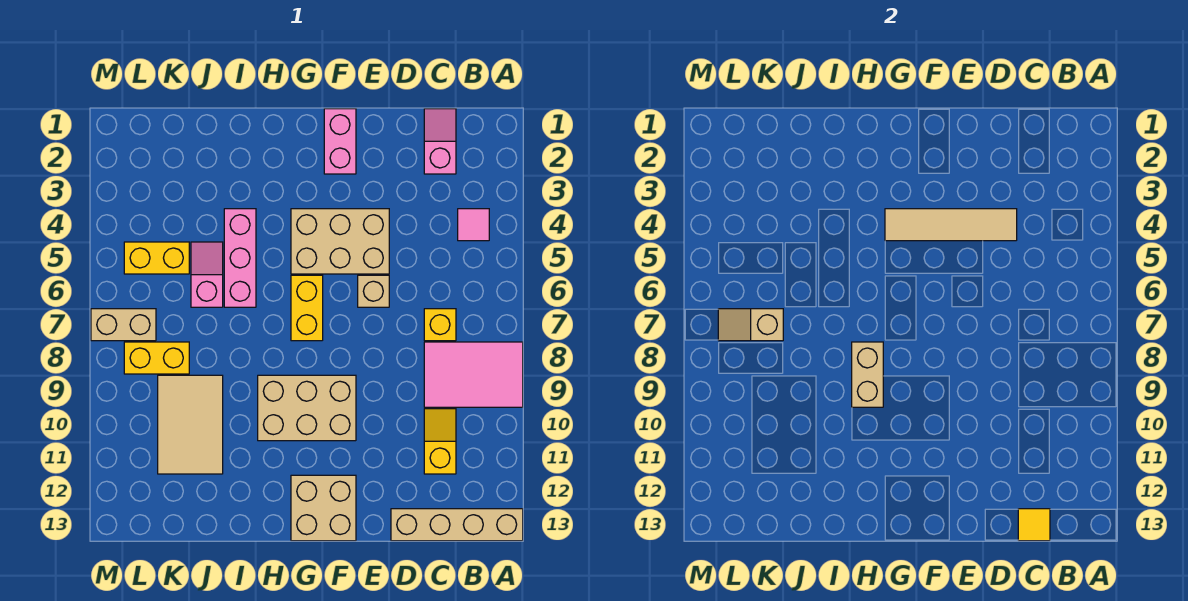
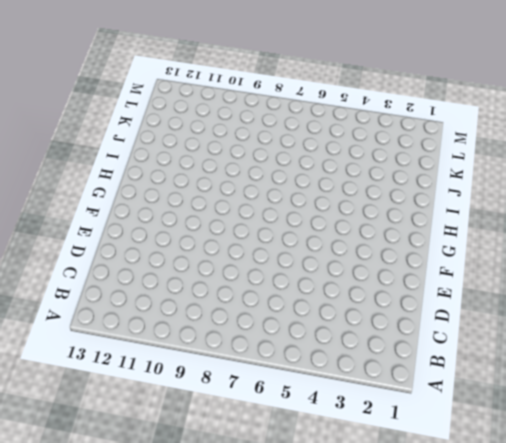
none -> pink 2x3 tile [424,342,523,407]
none -> tan 1x4 brick [391,509,523,541]
none -> pink 1x1 tile [458,209,489,241]

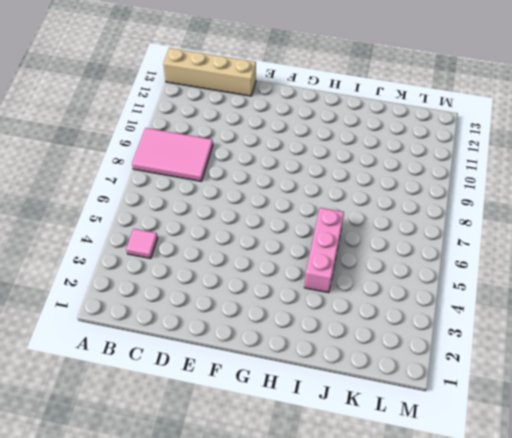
none -> pink 1x2 slope [424,109,456,174]
none -> yellow 1x1 brick [424,309,456,341]
none -> yellow 1x2 slope [424,409,456,474]

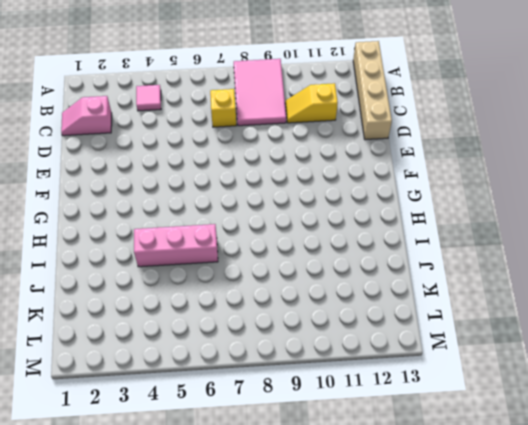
none -> tan 2x3 brick [291,209,389,274]
none -> tan 1x1 brick [358,275,389,307]
none -> pink 1x2 brick [324,109,356,174]

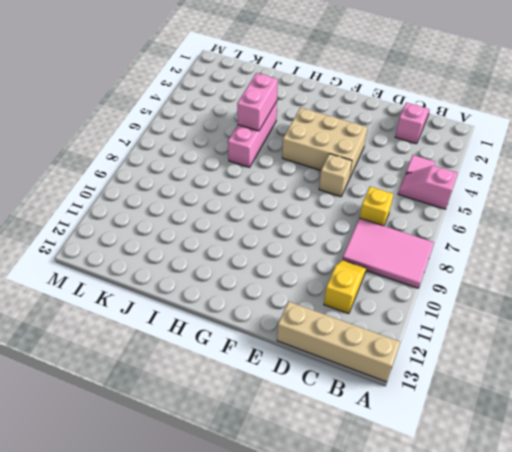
pink 1x2 slope [398,166,458,209] -> pink 1x2 slope turned to [191,242,223,307]
pink 1x2 brick [237,73,278,131] -> pink 1x2 brick moved to [324,109,356,174]
none -> tan 2x3 brick [258,375,356,441]
none -> tan 2x2 brick [291,475,356,541]
none -> yellow 1x2 brick [291,275,323,341]

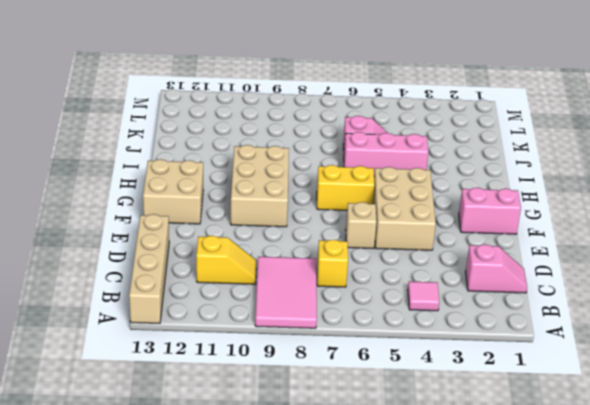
none -> tan 2x3 tile [158,375,223,474]
none -> yellow 1x2 brick [124,242,189,274]
none -> yellow 1x2 brick [124,342,189,374]

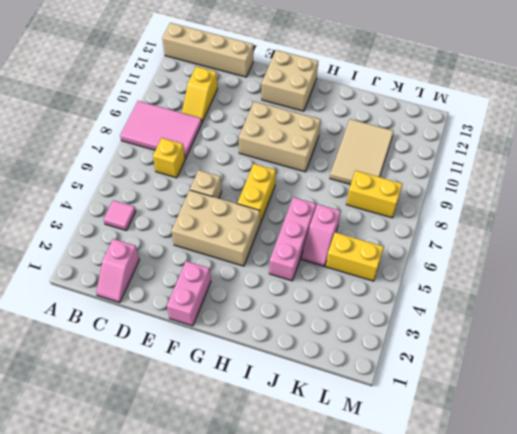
none -> tan 1x2 brick [91,309,156,341]
none -> yellow 1x1 tile [1018,509,1050,541]
none -> tan 1x4 tile [885,209,1017,241]

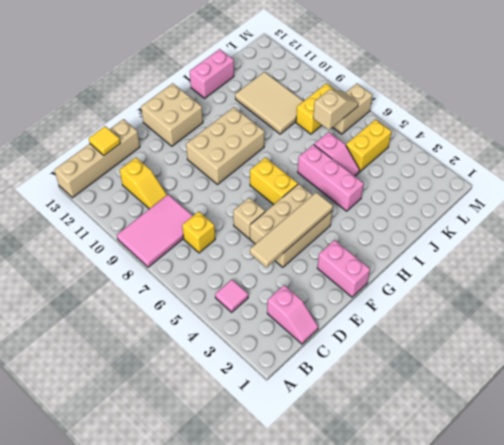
pink 1x2 brick [189,49,234,98] -> none
none -> tan 1x2 brick [852,342,883,407]

